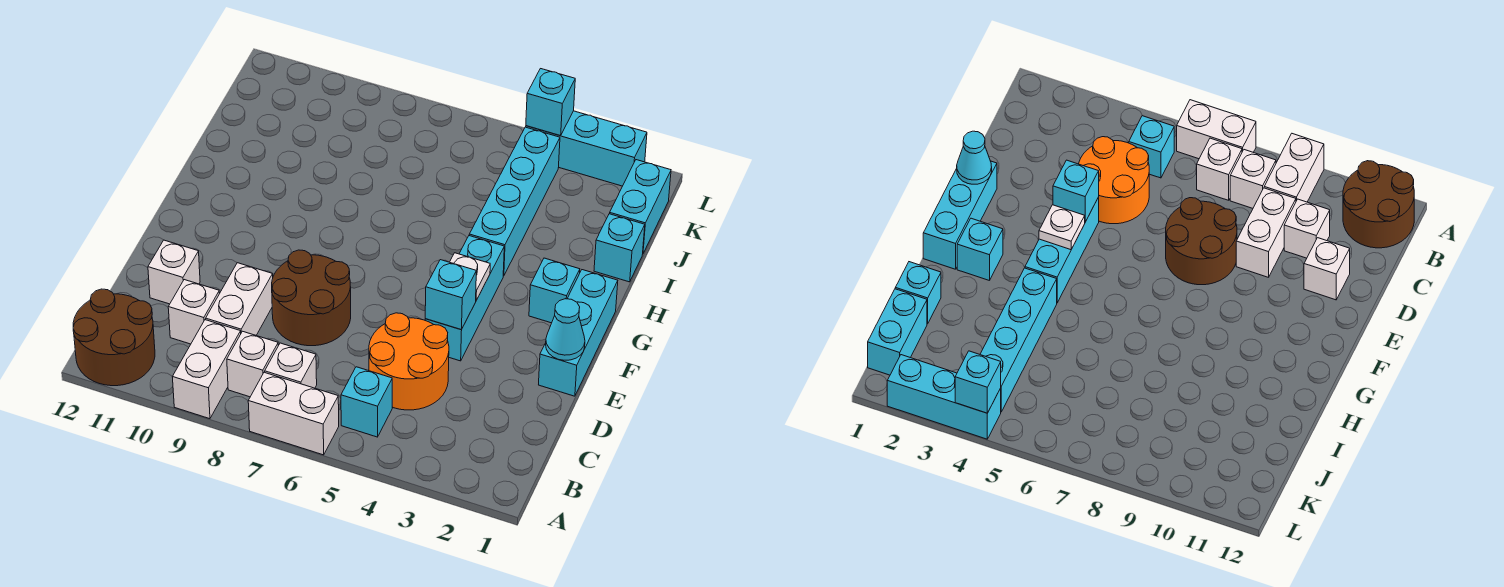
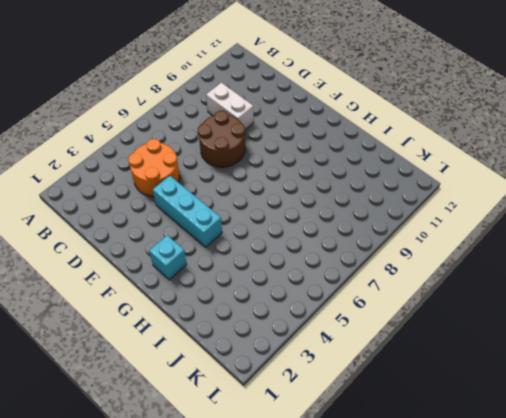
none -> white 1x2 brick [248,372,339,455]
none -> white 1x2 brick [172,320,241,419]
none -> brown 2x2 round brick [73,289,155,386]

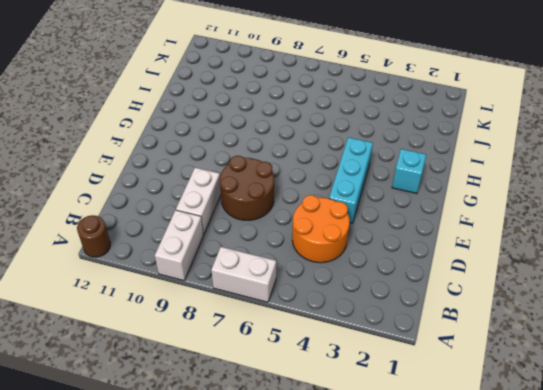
brown 1x1 round brick [77,215,111,257] -> brown 2x2 round brick [73,289,155,386]
none -> cyan 1x1 brick [341,367,392,437]
none -> white 1x1 brick [265,343,317,388]
none -> white 1x1 brick [227,331,278,397]

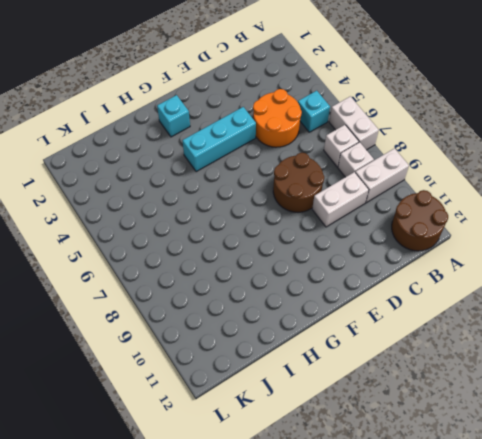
none -> white 1x1 brick [168,280,220,344]
none -> white 1x1 brick [148,240,200,304]
none -> cyan 1x3 brick [539,270,618,396]

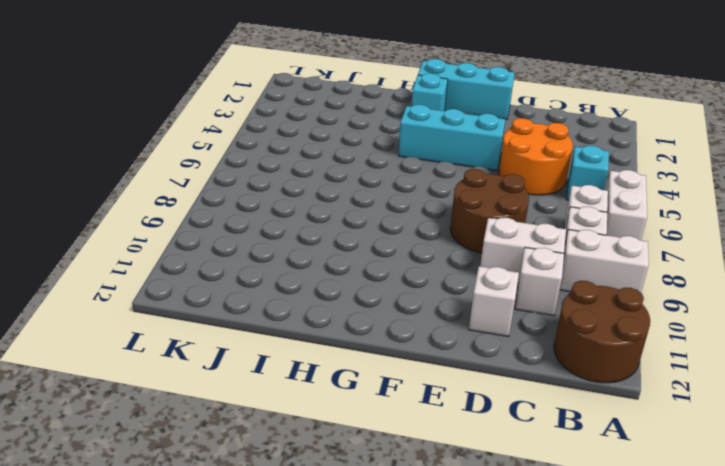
none -> cyan 1x4 brick [469,127,560,276]
none -> cyan 1x1 brick [594,214,645,282]
none -> cyan 1x2 brick [610,160,671,253]

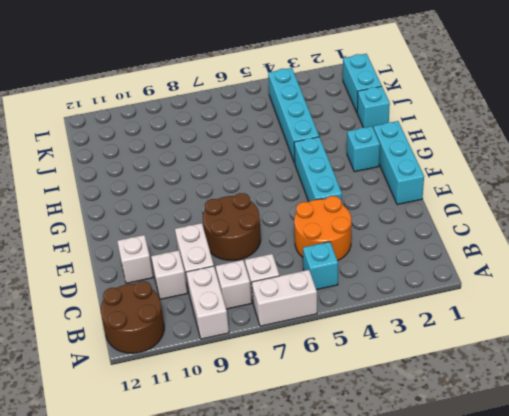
none -> cyan 1x3 brick [526,111,647,186]
none -> cyan 1x1 cone [546,299,585,360]
none -> cyan 1x1 brick [425,260,476,330]

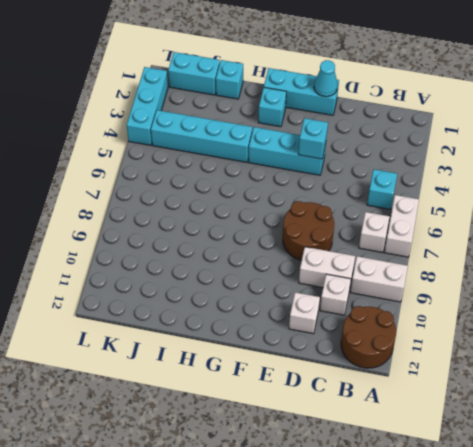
none -> white 1x1 brick [227,331,278,397]
none -> orange 2x2 round brick [369,313,449,410]
none -> white 1x1 plate [450,253,490,300]

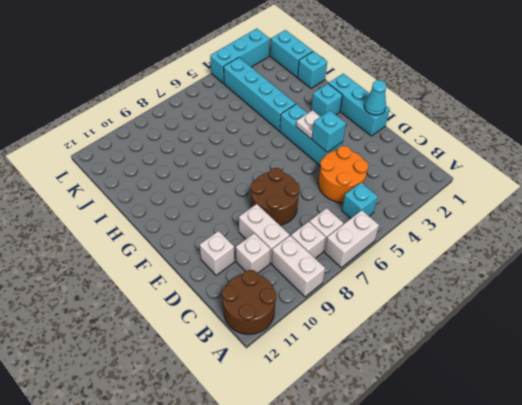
none -> cyan 1x1 brick [526,69,575,136]

